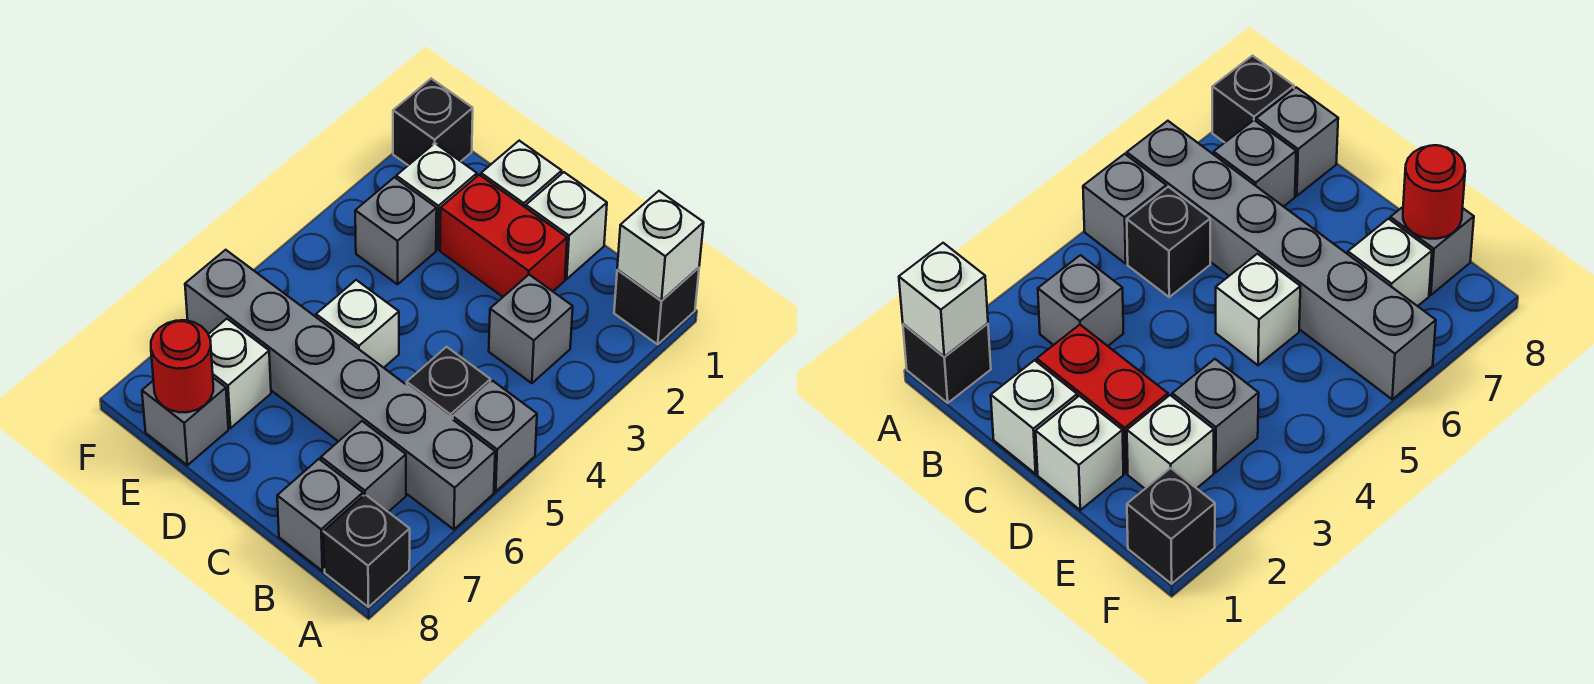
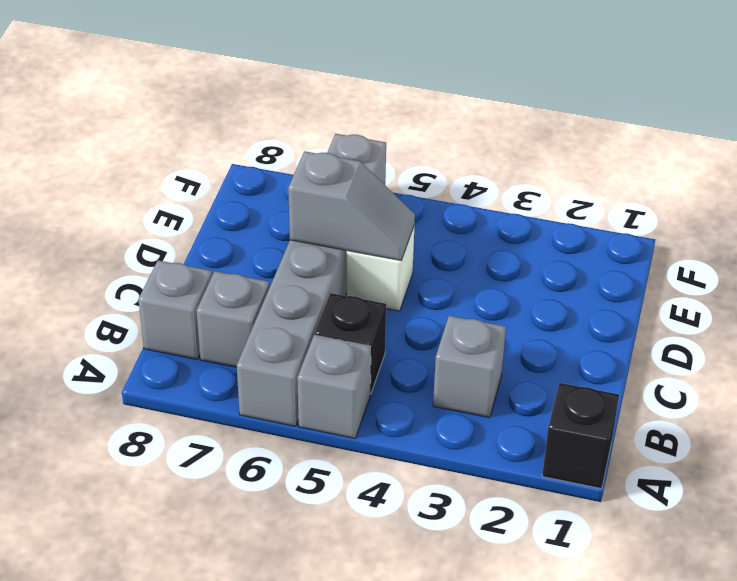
grey 1x2 slope [288,151,415,260] -> none
none -> black 1x1 brick [324,495,410,607]
none -> white 1x1 brick [526,172,607,279]
none -> red 1x2 brick [440,175,567,297]

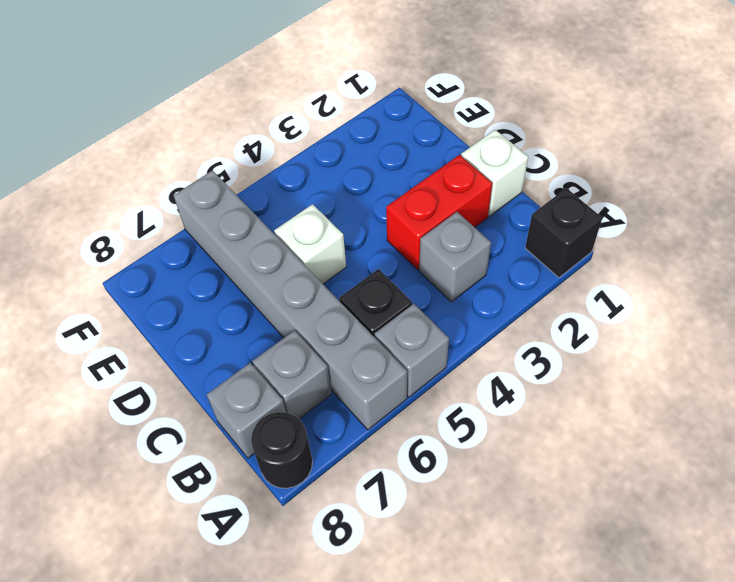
black 1x1 round brick [251,412,313,488] -> black 1x1 brick [324,495,410,607]
red 1x2 brick [386,155,492,270] -> red 1x2 brick turned to [440,175,567,297]
none -> white 1x1 brick [481,141,562,208]
none -> white 1x1 brick [396,143,477,250]
none -> grey 1x1 brick [355,177,437,284]

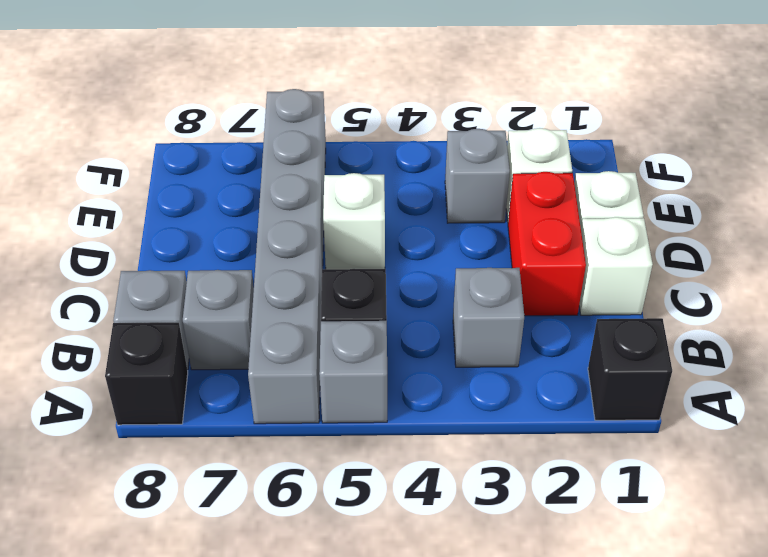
none -> white 1x1 brick [208,319,271,428]
none -> grey 1x1 brick [142,378,228,465]
none -> black 1x1 brick [393,79,473,165]

